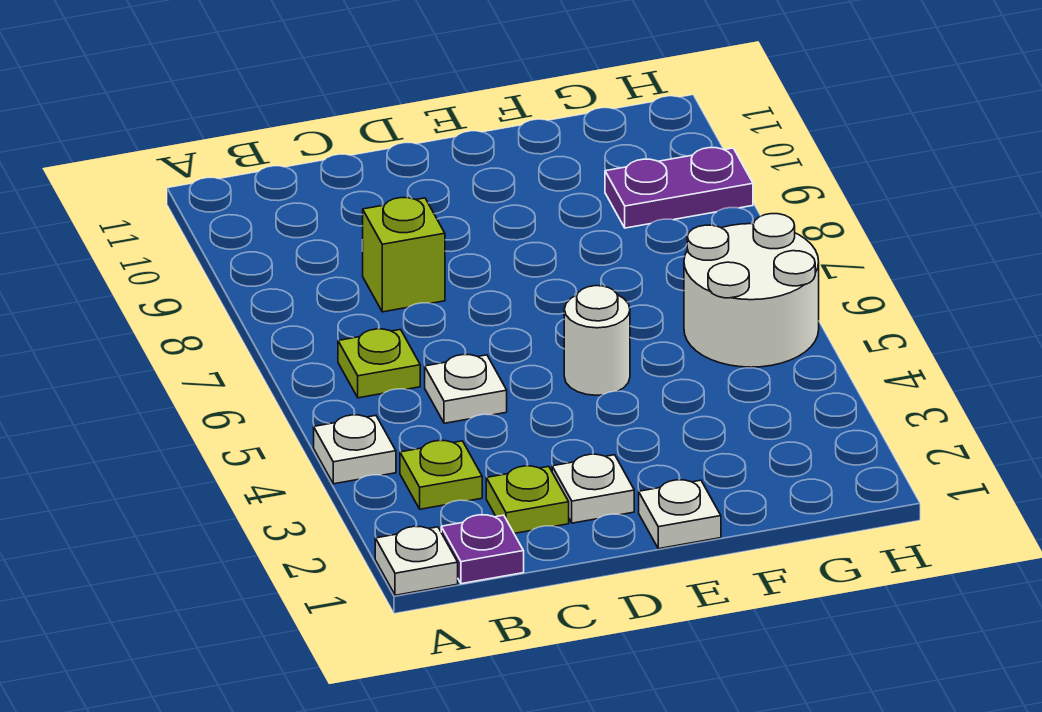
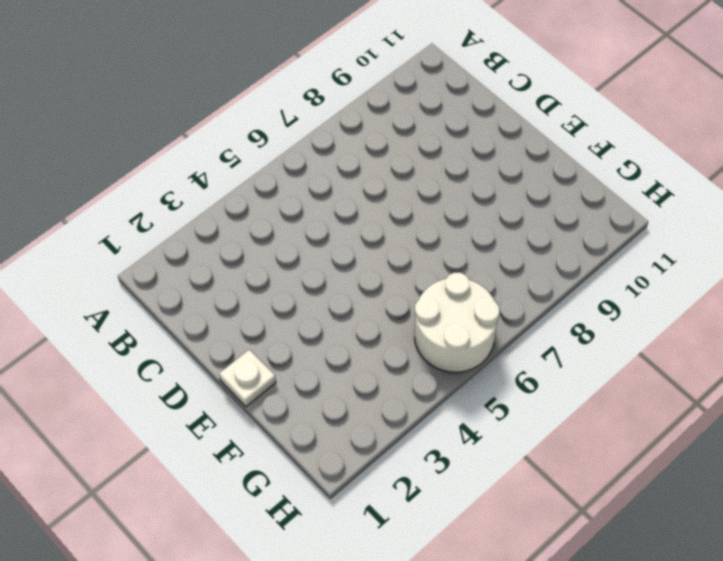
none -> white 1x1 plate [375,526,458,595]
none -> white 1x1 plate [314,415,396,484]
none -> purple 1x1 plate [441,515,524,584]

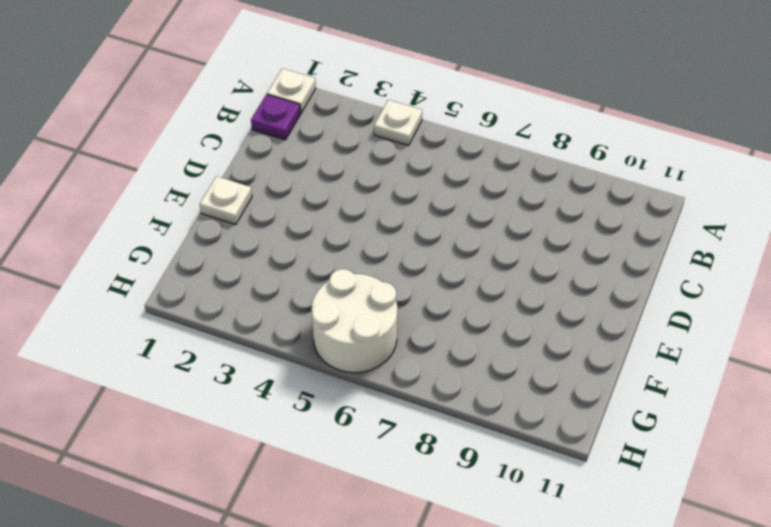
none -> lime 1x1 plate [400,441,482,509]
none -> lime 1x1 plate [338,329,420,398]
none -> lime 1x1 plate [486,466,569,533]

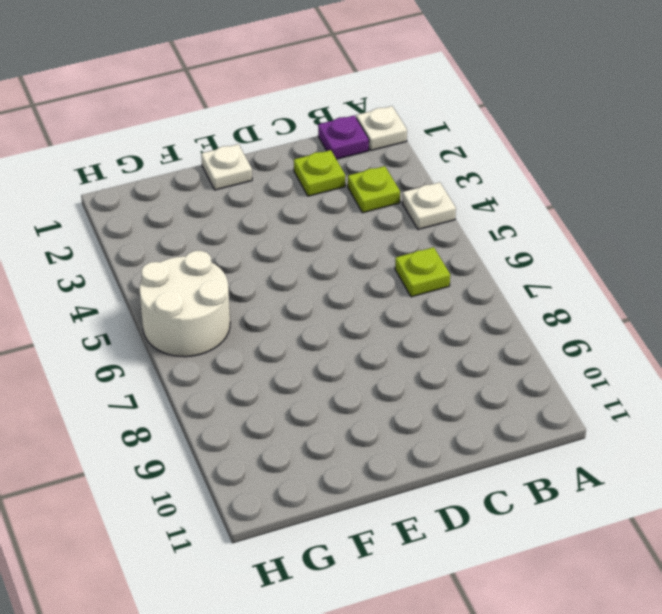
none -> white 1x1 plate [425,355,507,423]
none -> lime 1x1 brick [363,198,445,312]
none -> white 1x1 plate [552,454,634,523]

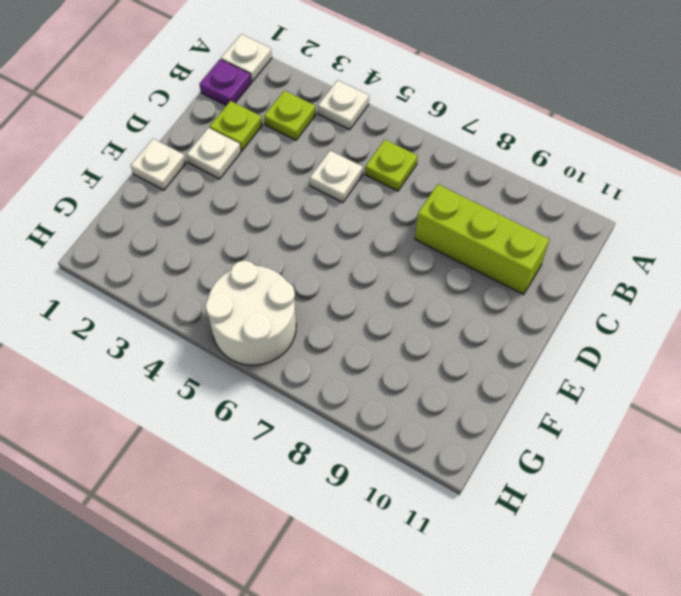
lime 1x3 brick [415,184,549,295] -> lime 1x1 brick [363,198,445,312]
none -> white 1x1 round brick [564,286,630,395]
none -> purple 1x2 plate [605,148,753,228]

